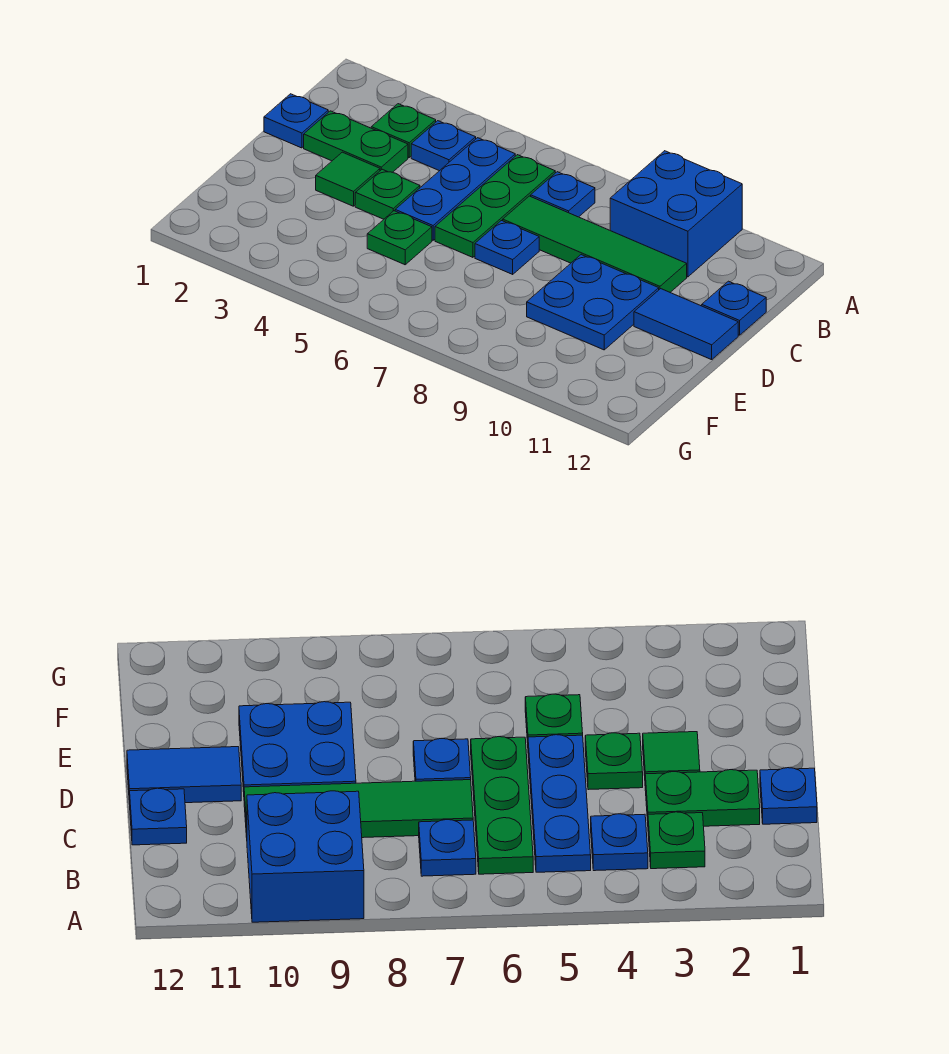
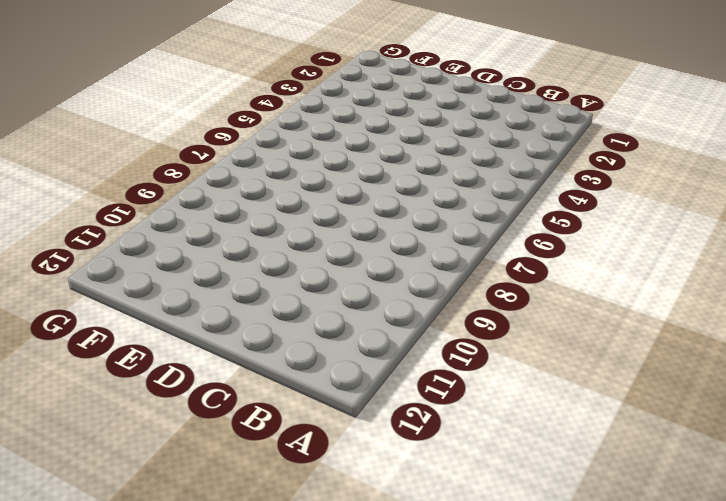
none -> blue 2x2 brick [610,151,742,277]
none -> green 1x1 plate [371,104,436,157]
none -> blue 1x1 plate [411,121,476,171]

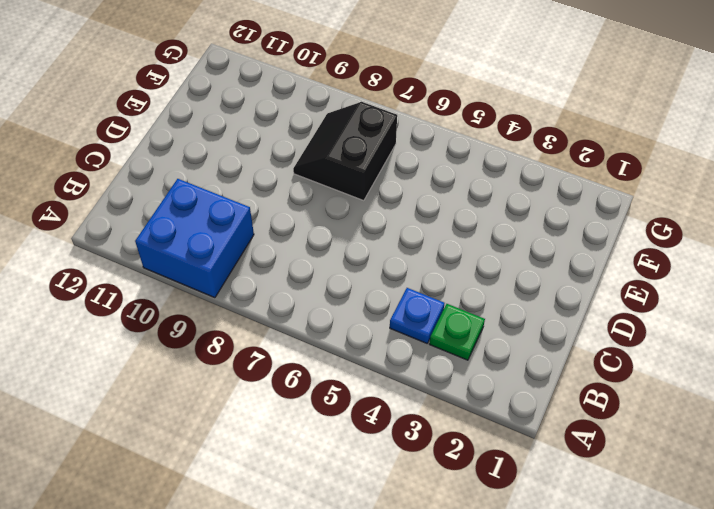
black 2x2 slope [293,102,397,201] -> none
none -> blue 1x3 plate [395,138,515,240]
none -> green 1x3 plate [435,155,555,257]
none -> blue 1x1 plate [531,172,595,217]

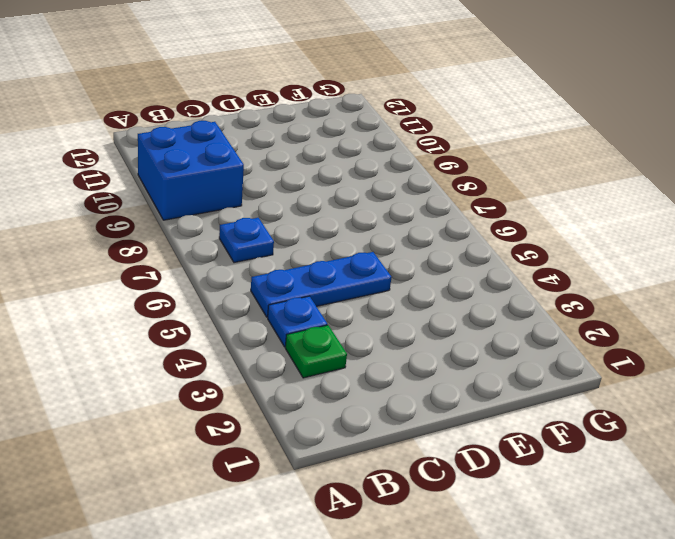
none -> green 1x3 plate [435,155,555,257]
none -> blue 1x1 plate [264,94,328,148]
none -> green 1x2 plate [304,111,408,172]

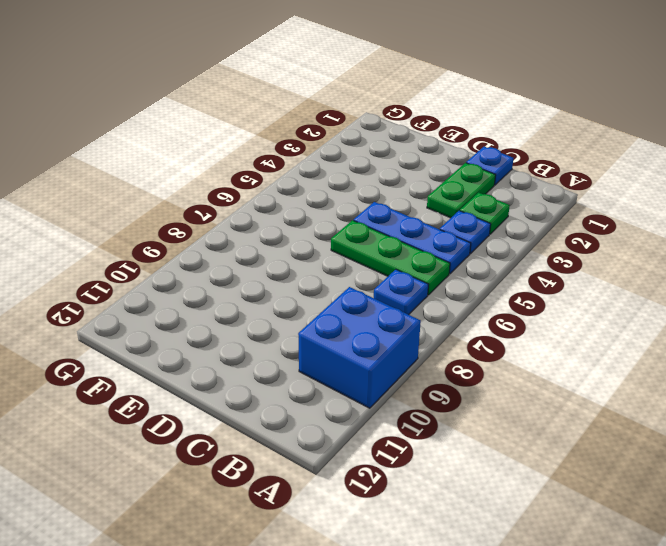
none -> green 1x4 tile [503,196,687,292]
none -> blue 1x1 plate [702,281,766,335]
none -> green 1x1 tile [316,152,380,206]

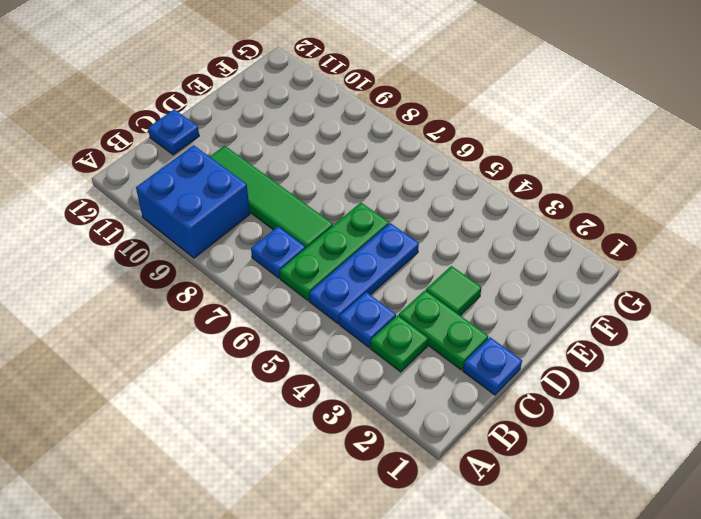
none -> green 1x1 plate [355,169,420,219]
none -> blue 1x1 plate [475,221,539,274]
none -> blue 2x2 plate [527,255,659,350]

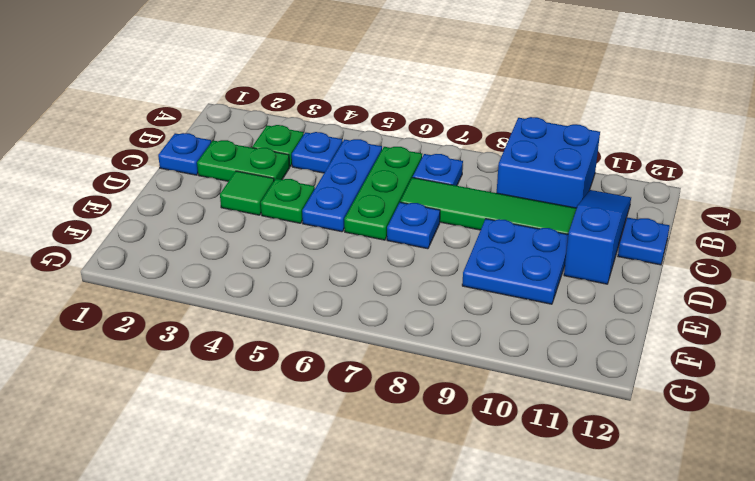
blue 1x3 slope [564,190,631,284] -> blue 1x2 tile [634,289,738,360]
none -> green 1x1 plate [367,211,432,265]

